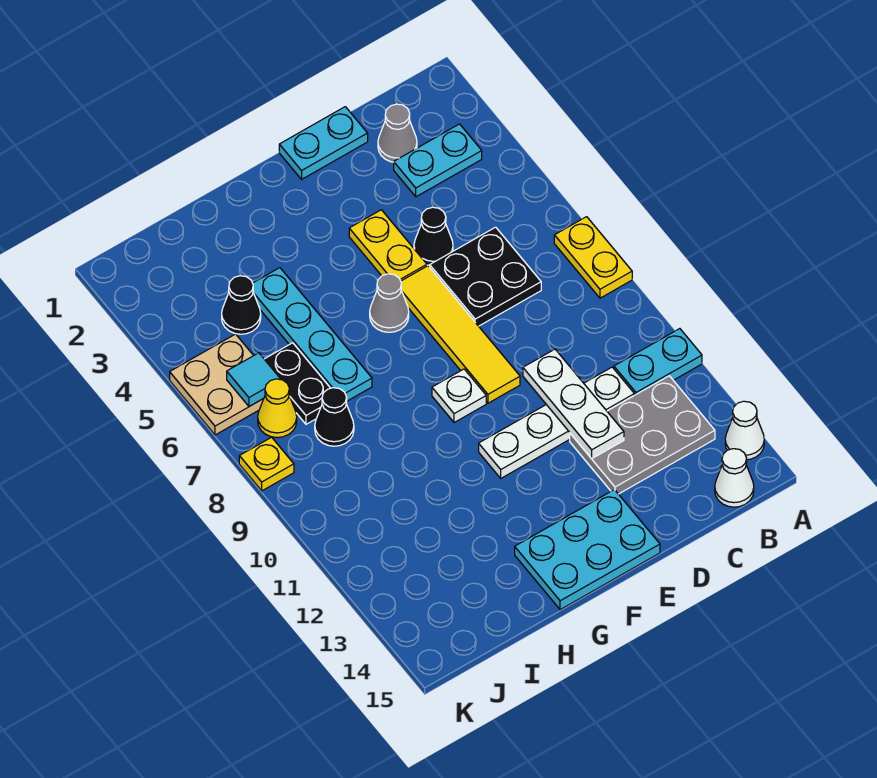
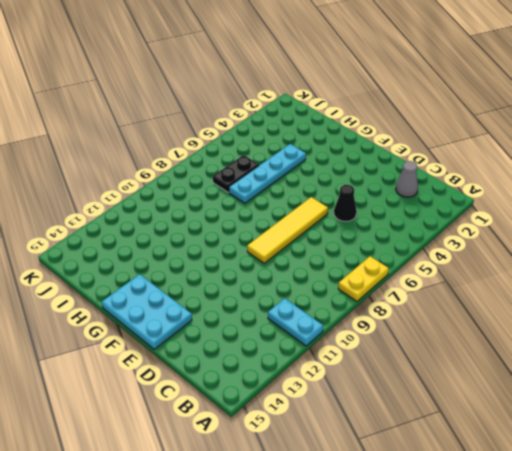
none -> white 1x1 cone [725,401,764,460]
none -> cyan 1x2 plate [394,124,482,197]
none -> grey 2x3 plate [570,376,715,494]

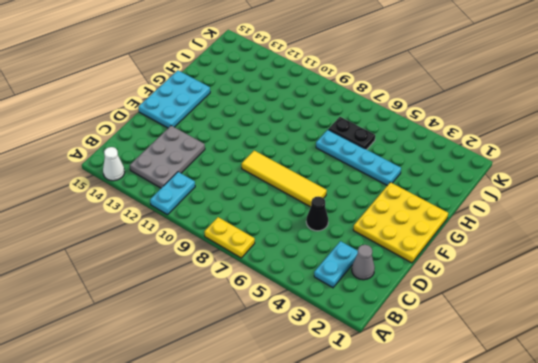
yellow 3x3 plate [353,182,448,263] -> cyan 1x2 plate [279,107,368,179]
none -> white 1x1 cone [715,449,754,507]
none -> black 2x2 plate [430,227,541,326]
none -> white 1x4 plate [479,367,634,478]

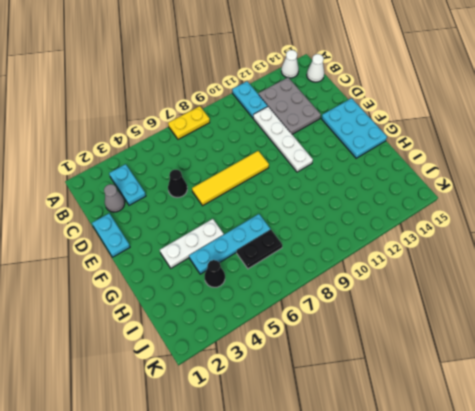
white 1x3 plate [160,219,224,268] -> white 1x3 plate moved to [523,349,624,459]
none -> black 2x2 plate [430,227,541,326]
none -> yellow 1x2 plate [349,210,427,281]
none -> grey 1x1 cone [370,274,409,332]

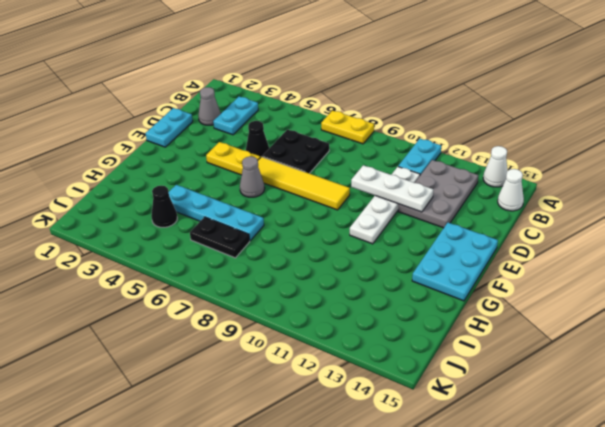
none -> white 1x1 plate [432,369,486,423]
none -> black 1x1 cone [315,388,354,446]
none -> tan 2x2 plate [170,334,263,435]

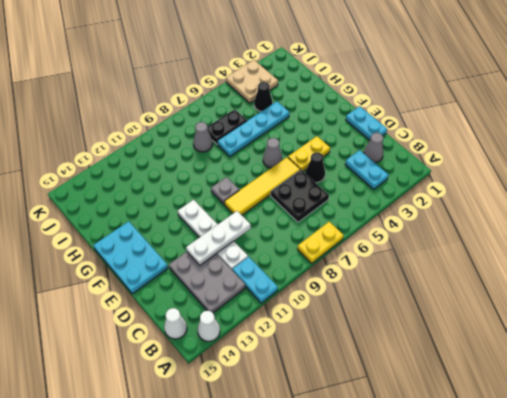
grey 1x1 plate [211,177,239,204] -> white 1x1 plate [432,369,486,423]
grey 1x1 cone [193,122,212,152] -> black 1x1 cone [315,388,354,446]
tan 2x2 plate [226,60,278,103] -> tan 2x2 plate moved to [170,334,263,435]
none -> yellow 1x1 cone [258,379,297,438]
none -> yellow 1x1 plate [239,437,294,491]
none -> cyan 1x1 tile [227,353,281,406]

